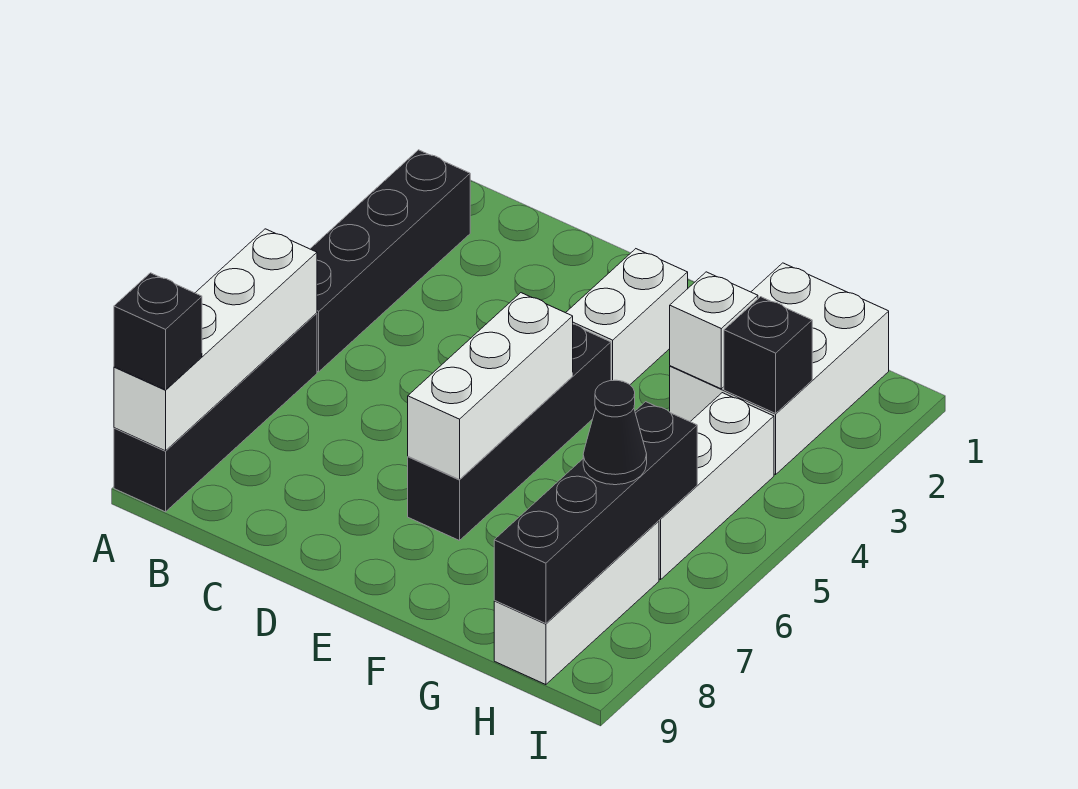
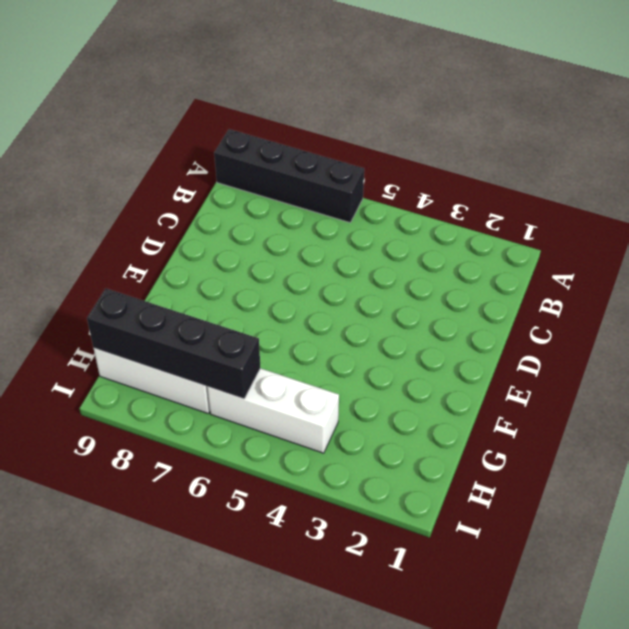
none -> black 1x4 brick [310,150,470,372]
none -> white 1x2 brick [566,249,688,385]
none -> black 1x4 brick [408,324,611,541]

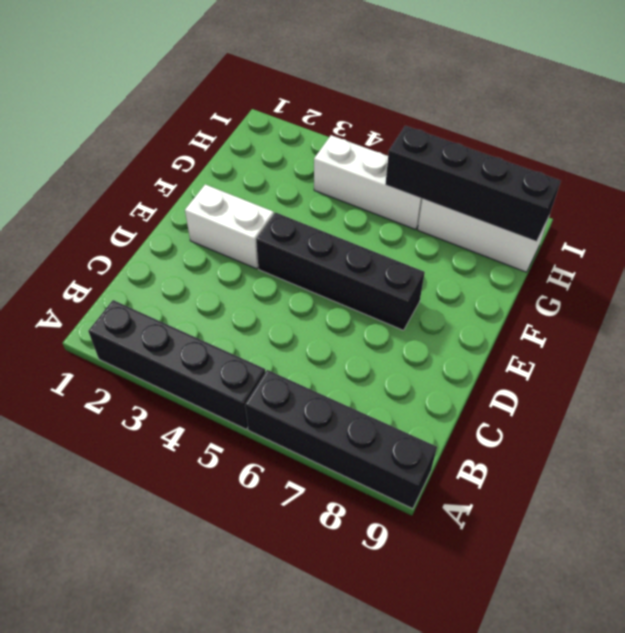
none -> white 2x3 brick [670,263,889,474]
none -> white 1x4 brick [114,229,317,451]
none -> white 1x3 brick [408,293,573,480]

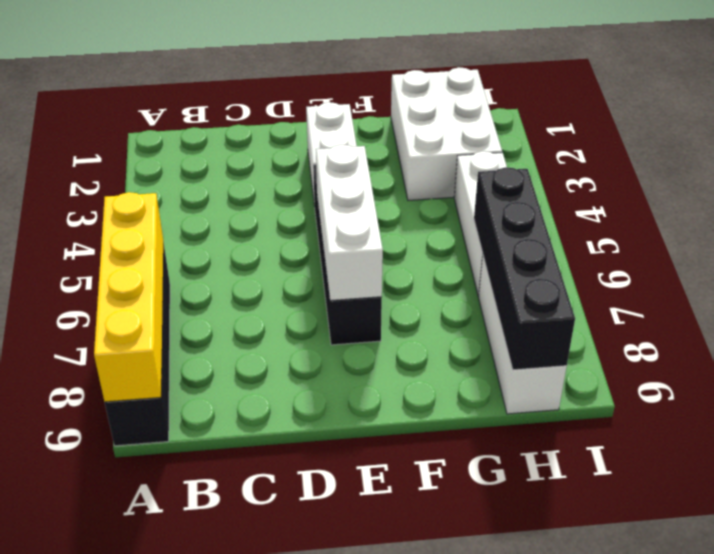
yellow 1x4 brick [94,192,163,402] -> white 1x4 brick [114,229,317,451]
none -> black 1x4 brick [310,150,470,372]
none -> white 1x1 brick [670,272,758,389]
none -> black 1x1 brick [724,297,812,413]

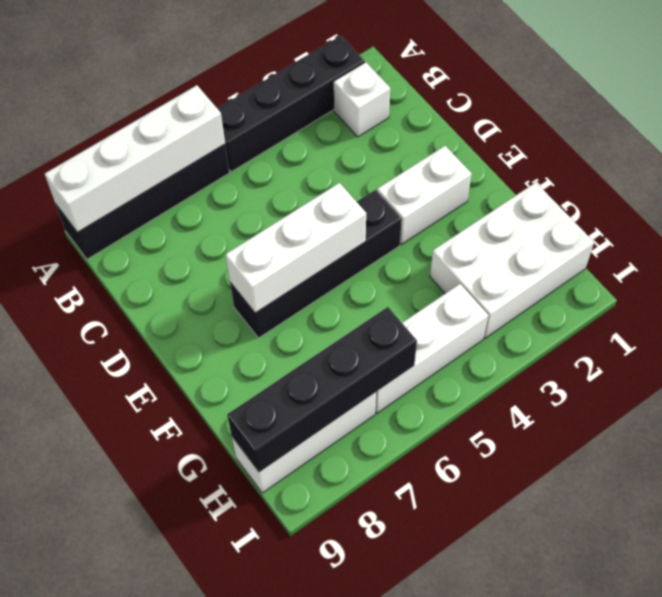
white 1x1 brick [334,62,390,137] -> white 1x1 brick moved to [670,272,758,389]
none -> black 1x1 brick [724,297,812,413]
none -> black 1x1 brick [114,273,202,390]
none -> black 1x1 cone [583,380,647,485]

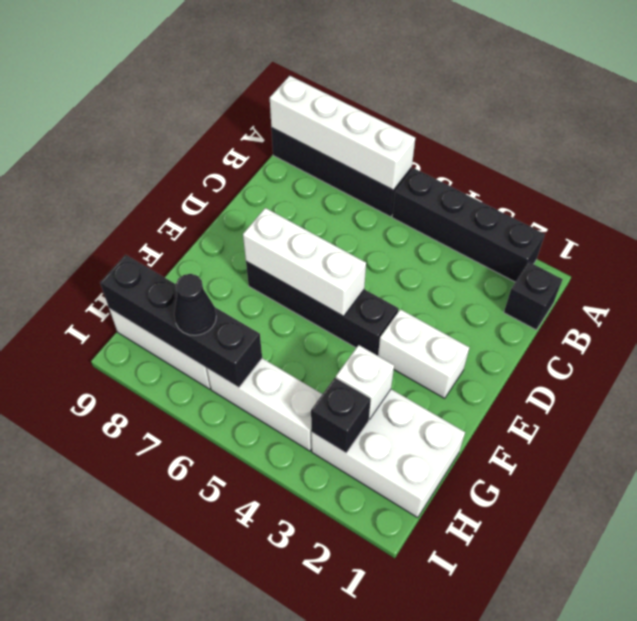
black 1x1 brick [504,262,563,330] -> black 1x1 brick moved to [114,273,202,390]

